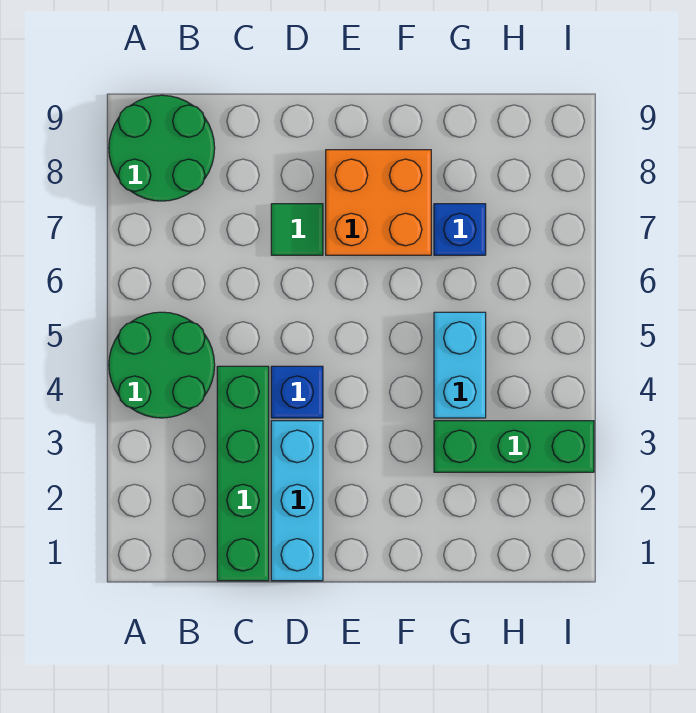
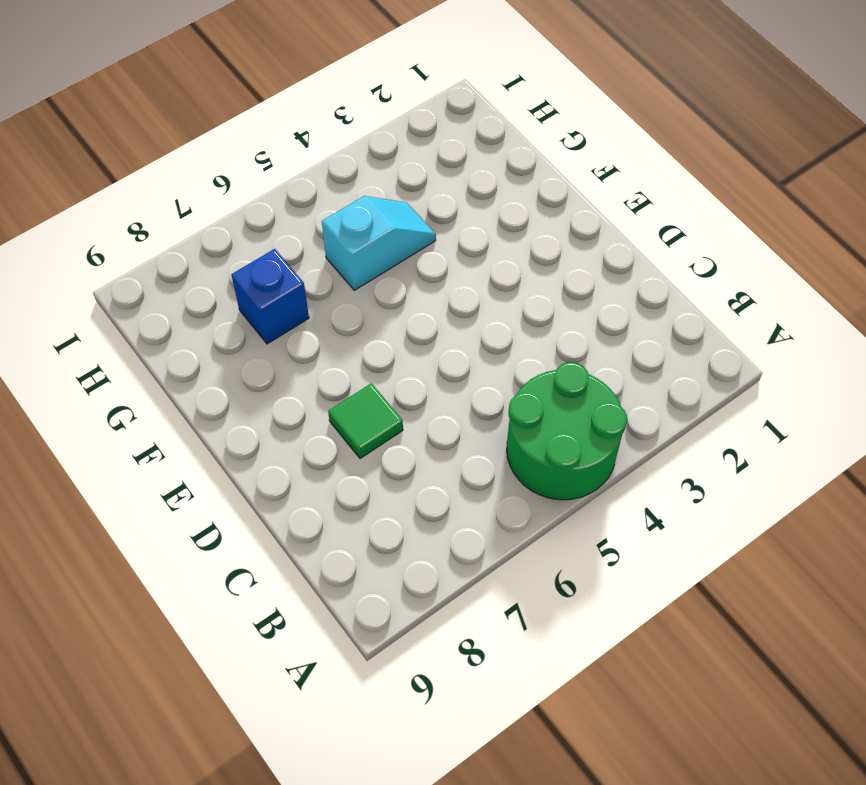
cyan 1x2 slope [322,196,436,290] -> cyan 1x2 brick [434,312,486,418]
none -> green 2x2 round brick [109,95,215,201]
none -> green 1x4 brick [217,366,269,581]

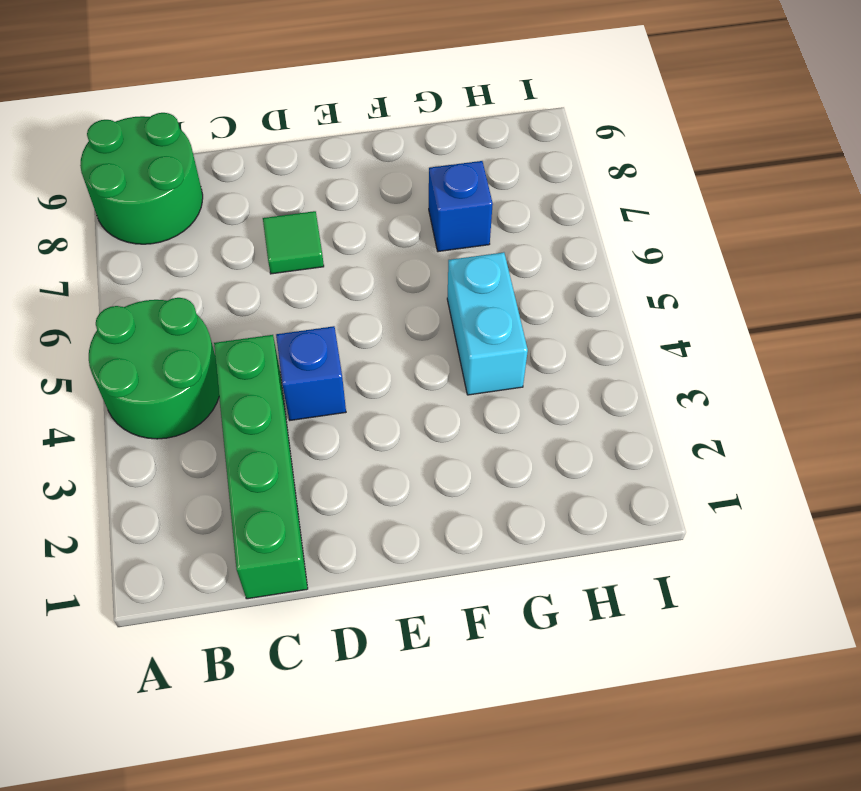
none -> cyan 1x3 brick [271,421,323,581]
none -> orange 2x2 brick [326,150,431,255]

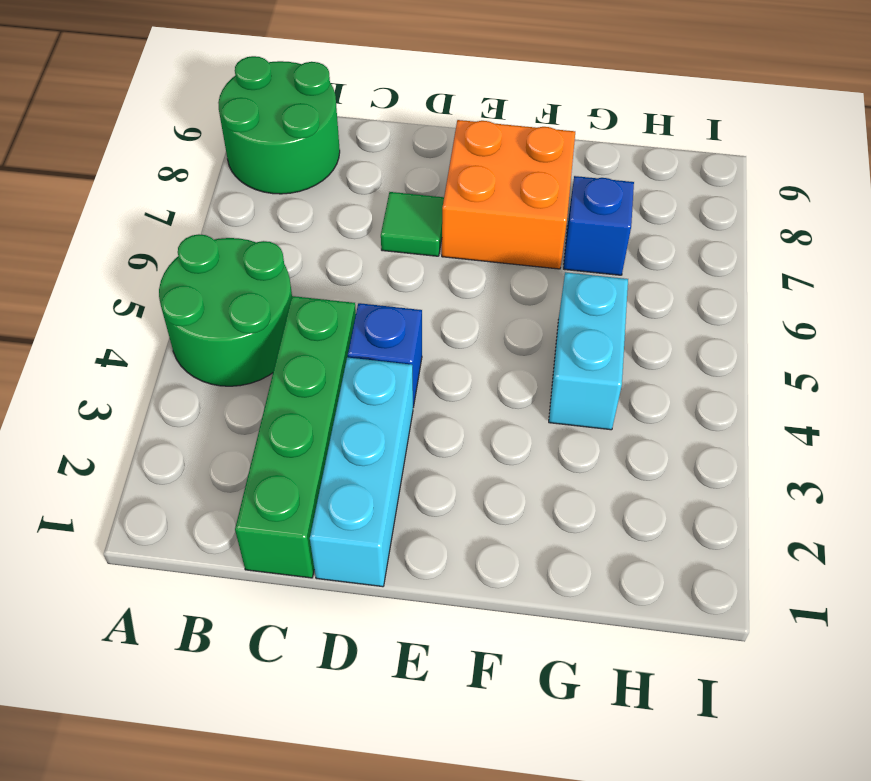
none -> green 1x3 brick [434,421,594,472]

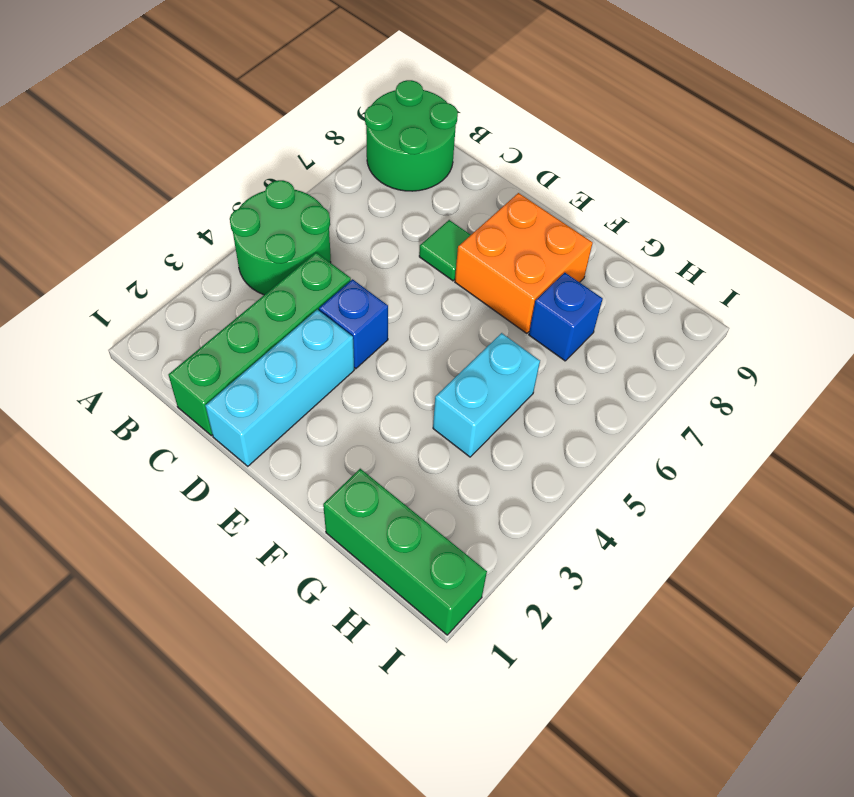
green 1x3 brick [323,469,487,635] -> green 1x3 brick moved to [434,421,594,472]

